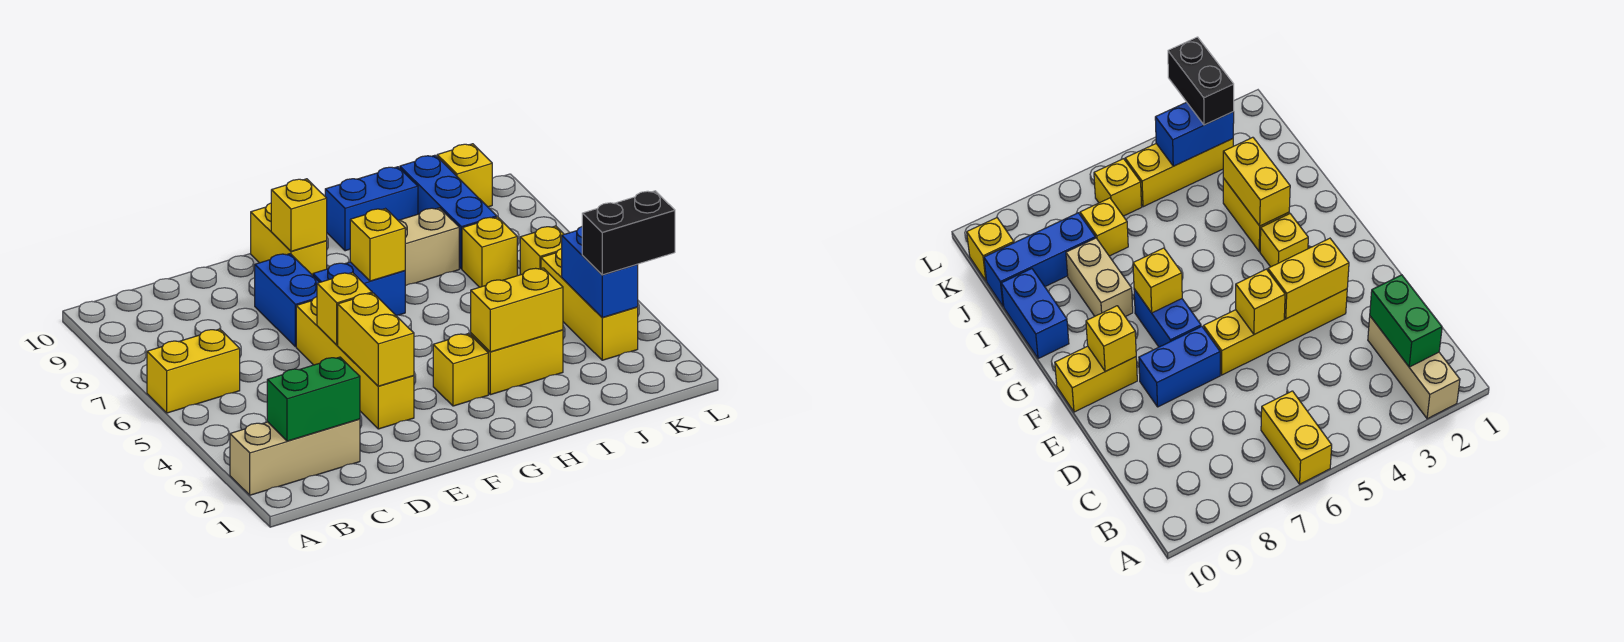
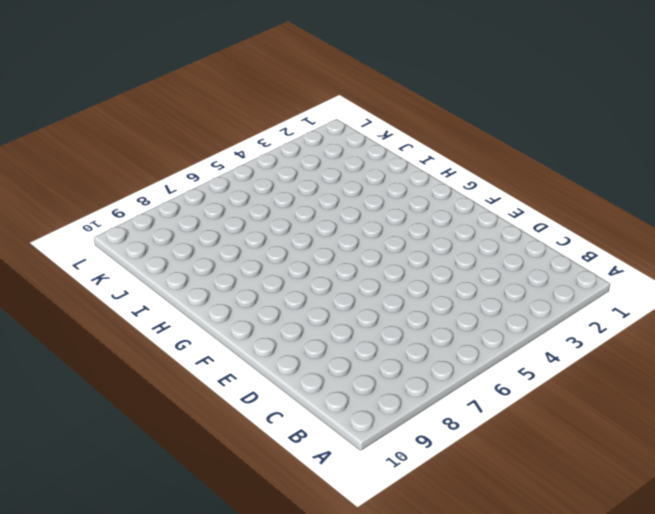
none -> tan 1x3 brick [230,419,360,495]
none -> yellow 1x2 brick [147,329,240,413]
none -> yellow 1x4 brick [296,297,414,429]

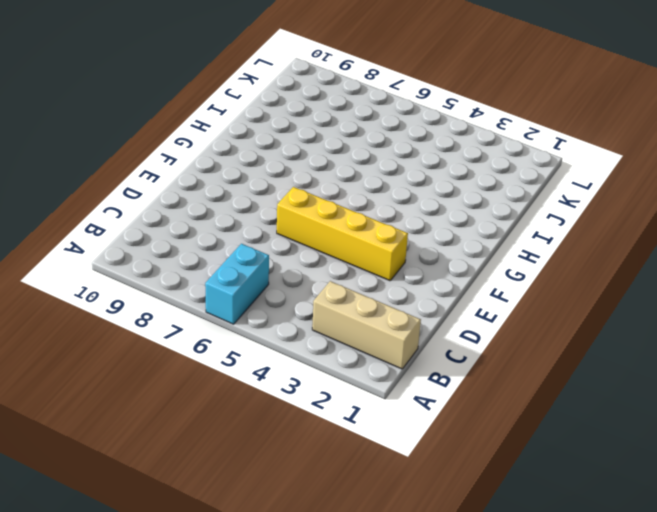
cyan 1x2 brick [205,244,269,324] -> yellow 1x2 brick [147,329,240,413]
tan 1x3 brick [312,281,421,369] -> tan 1x3 brick turned to [230,419,360,495]
none -> blue 1x2 brick [255,254,319,347]
none -> blue 1x2 brick [313,262,405,315]
none -> yellow 1x2 brick [251,203,327,275]

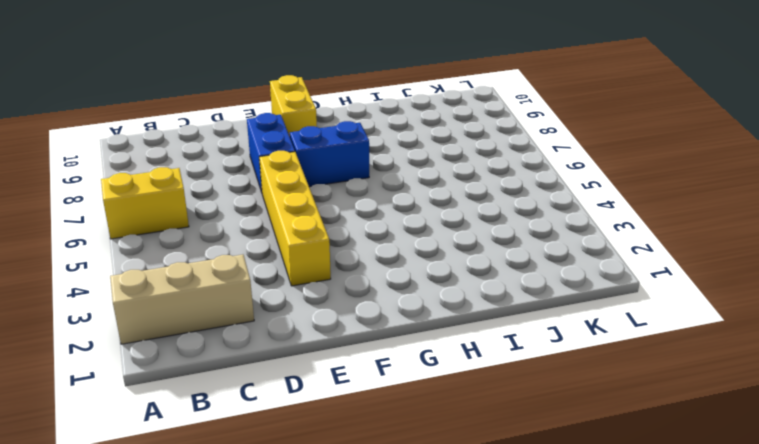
none -> yellow 1x1 brick [433,333,488,406]
none -> yellow 1x2 brick [471,330,563,395]
none -> tan 1x2 brick [398,208,459,286]

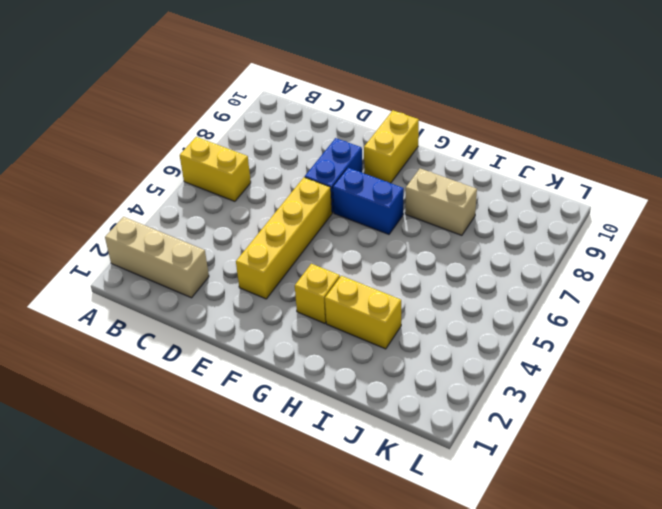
none -> blue 1x2 brick [325,167,418,251]
none -> yellow 1x1 brick [462,217,517,287]
none -> blue 1x3 brick [400,155,497,269]

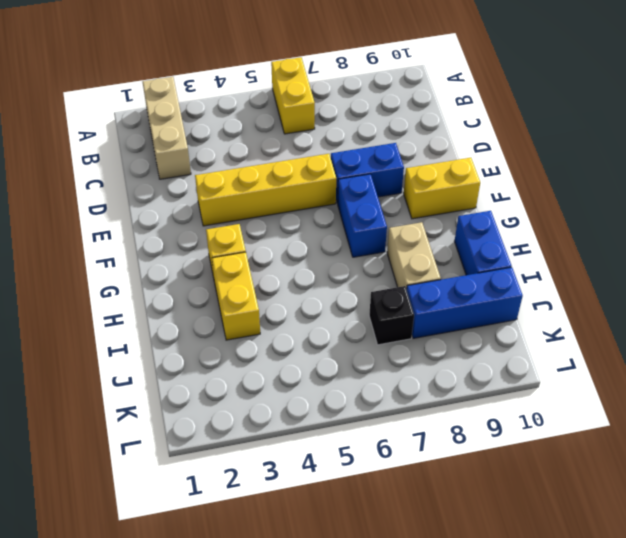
black 1x1 brick [369,286,414,345] -> yellow 1x1 brick [462,217,517,287]
none -> yellow 1x3 brick [541,249,638,360]
none -> yellow 1x1 brick [520,226,564,275]
none -> yellow 1x1 brick [437,144,492,207]

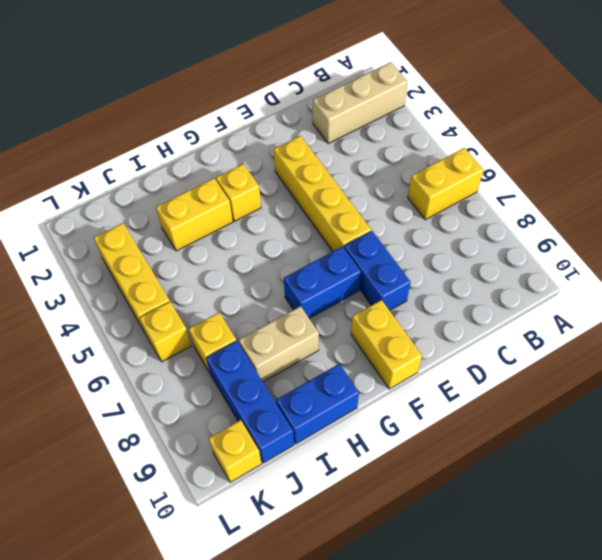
none -> green 1x2 brick [267,357,360,441]
none -> yellow 1x2 brick [338,293,414,386]
none -> yellow 1x1 brick [317,272,372,345]

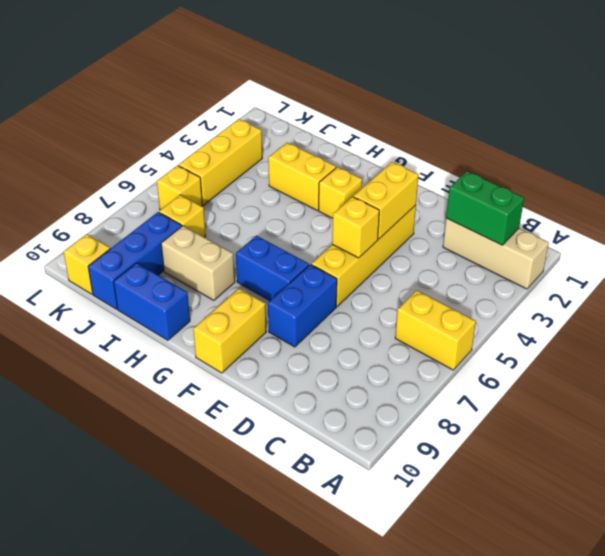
none -> yellow 1x1 brick [271,179,327,251]
none -> yellow 1x1 brick [350,209,405,281]
none -> yellow 1x2 brick [471,268,563,352]

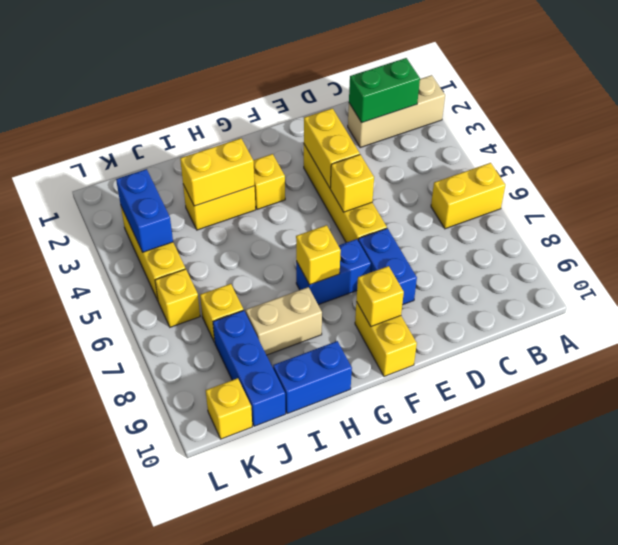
none -> black 1x2 brick [582,191,675,275]

